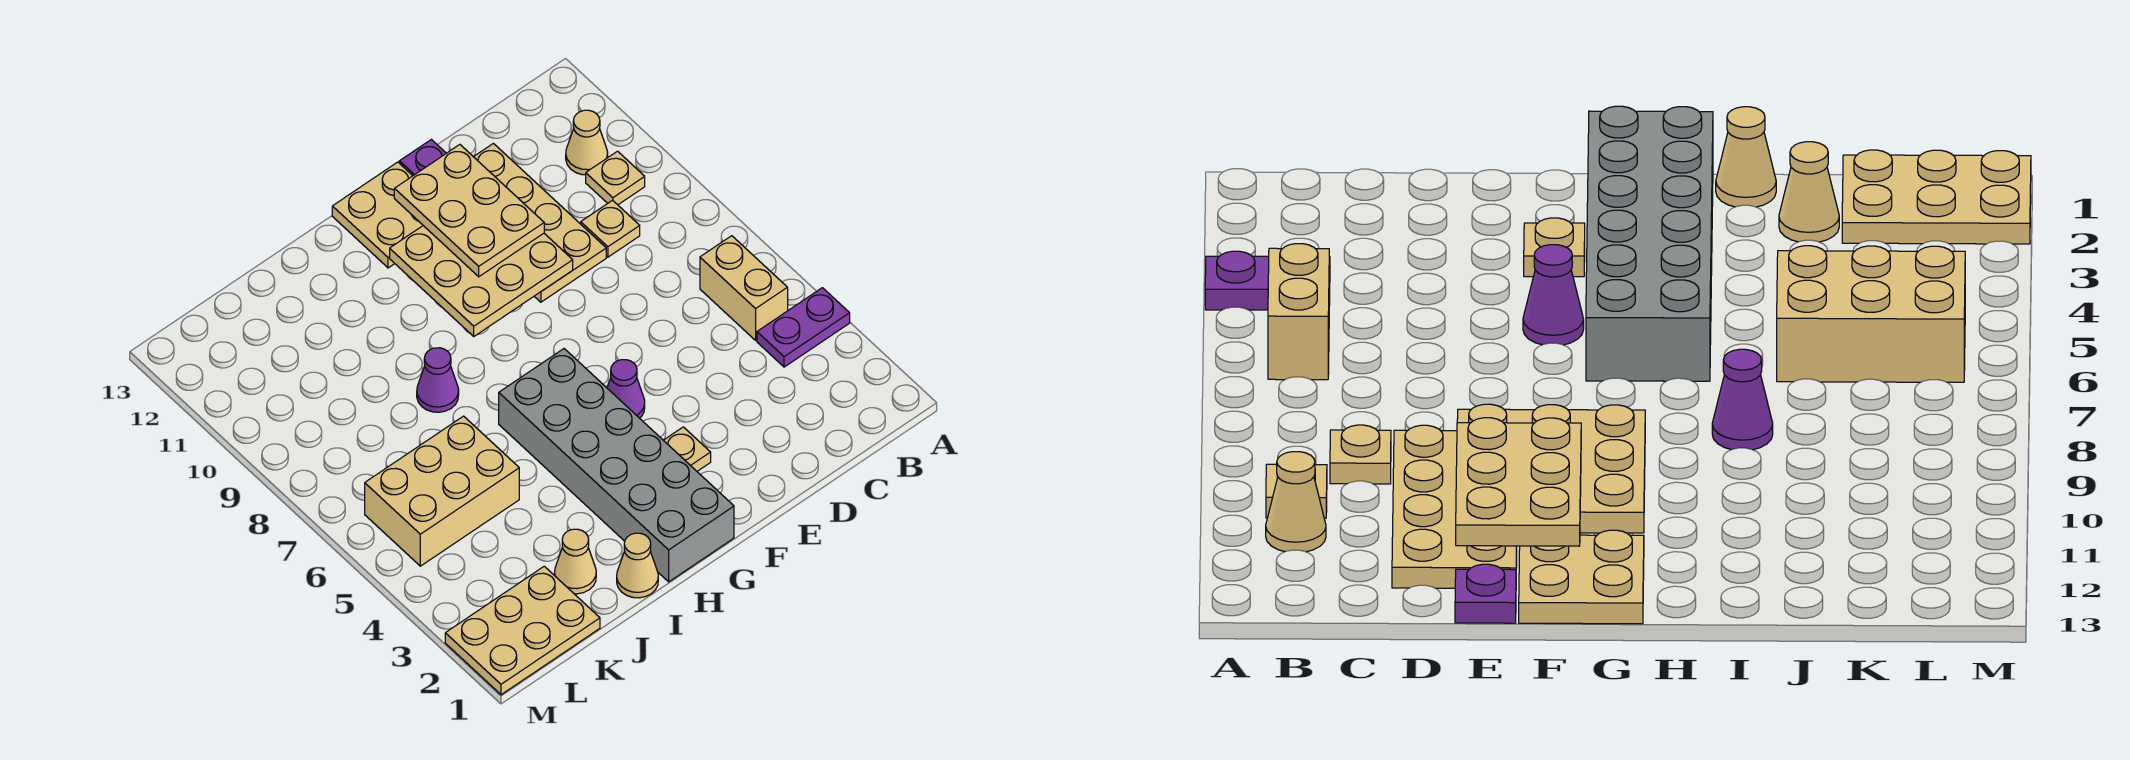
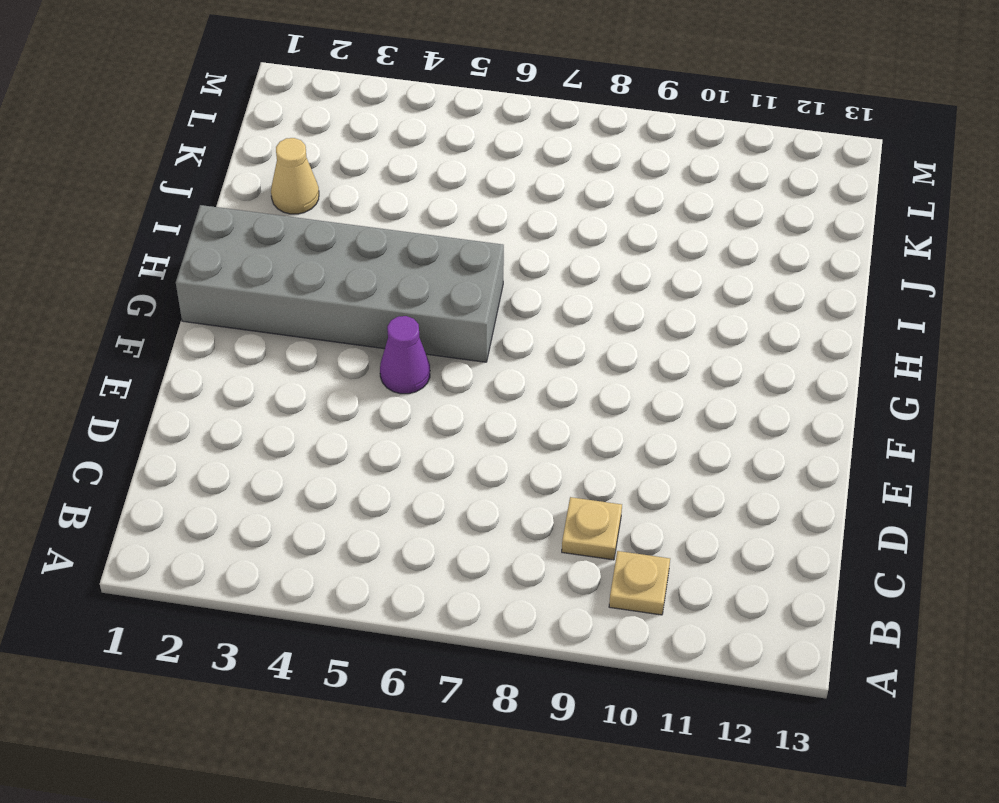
none -> purple 1x2 plate [757,288,850,367]
none -> tan 1x2 brick [700,236,788,340]
none -> tan 1x1 cone [566,110,608,175]

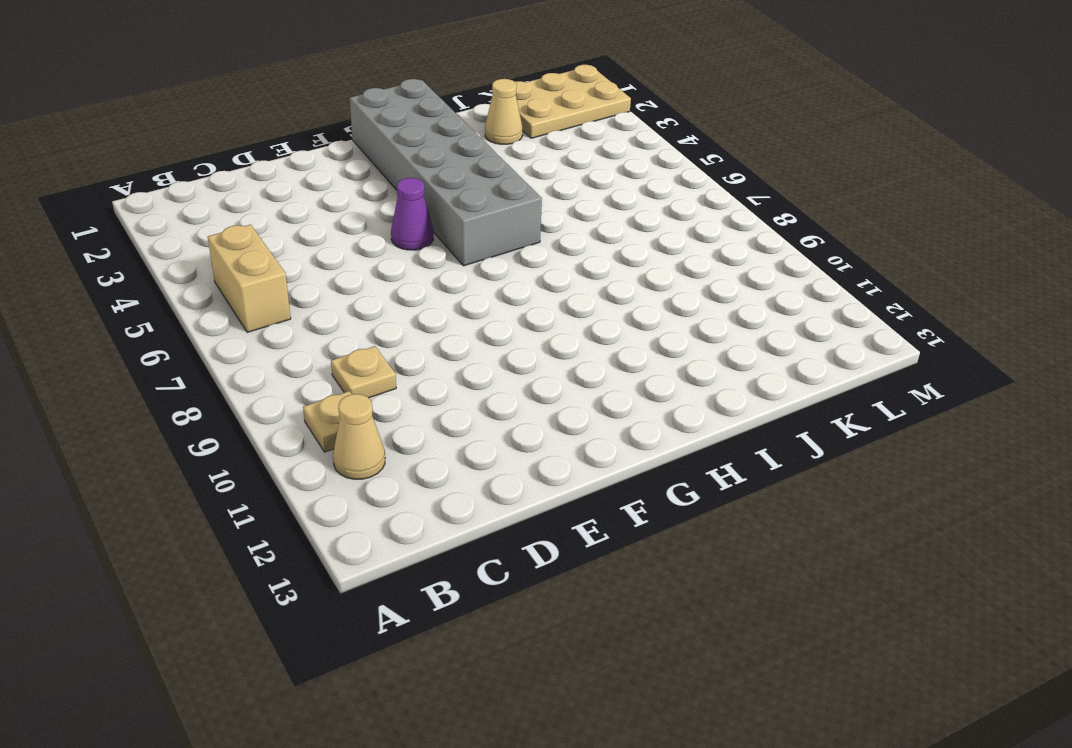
none -> purple 1x2 plate [757,288,850,367]
none -> tan 2x4 plate [474,143,606,302]
none -> purple 1x1 plate [399,139,446,176]

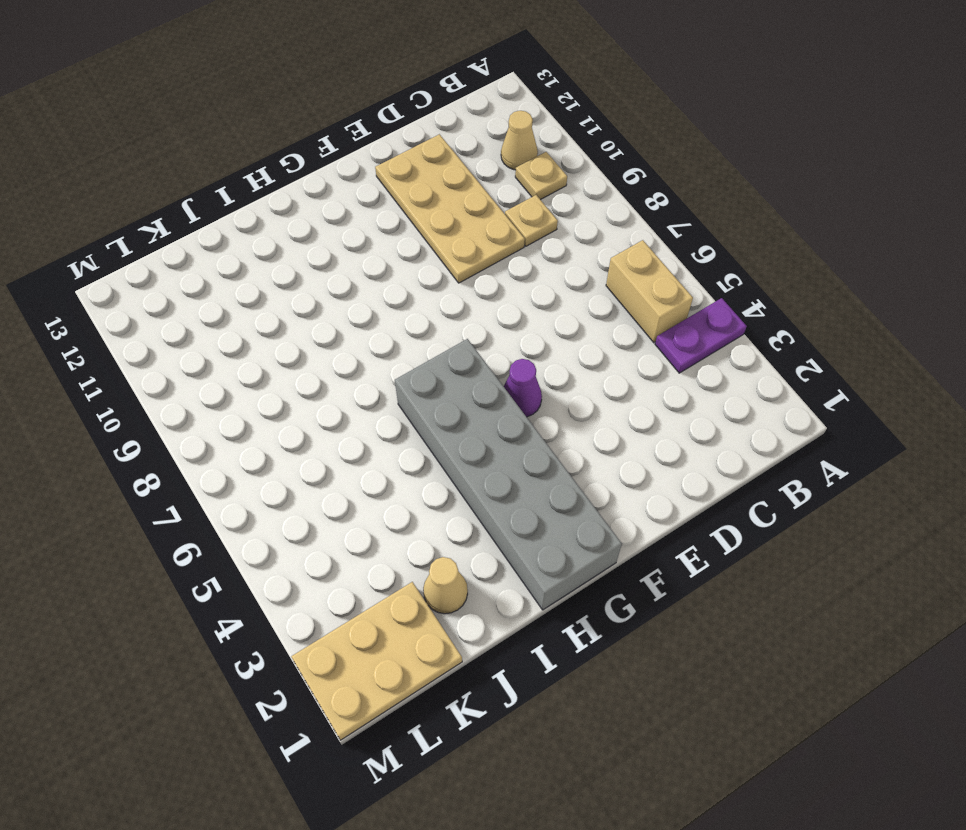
none -> purple 1x1 plate [399,139,446,176]
none -> tan 1x1 plate [664,427,711,471]
none -> tan 2x2 plate [332,162,423,268]

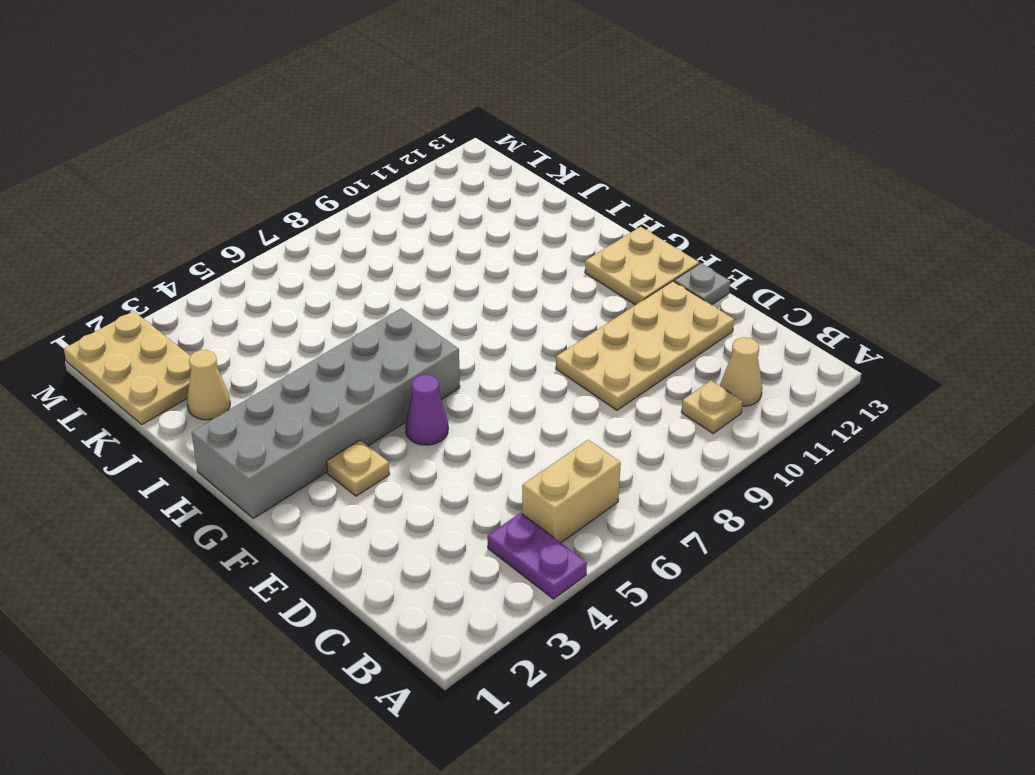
grey 1x1 plate [674,263,730,305] -> purple 1x1 plate [399,139,446,176]
none -> tan 1x1 plate [581,200,640,257]
none -> tan 1x1 cone [617,533,658,598]
none -> purple 1x1 cone [417,348,459,412]

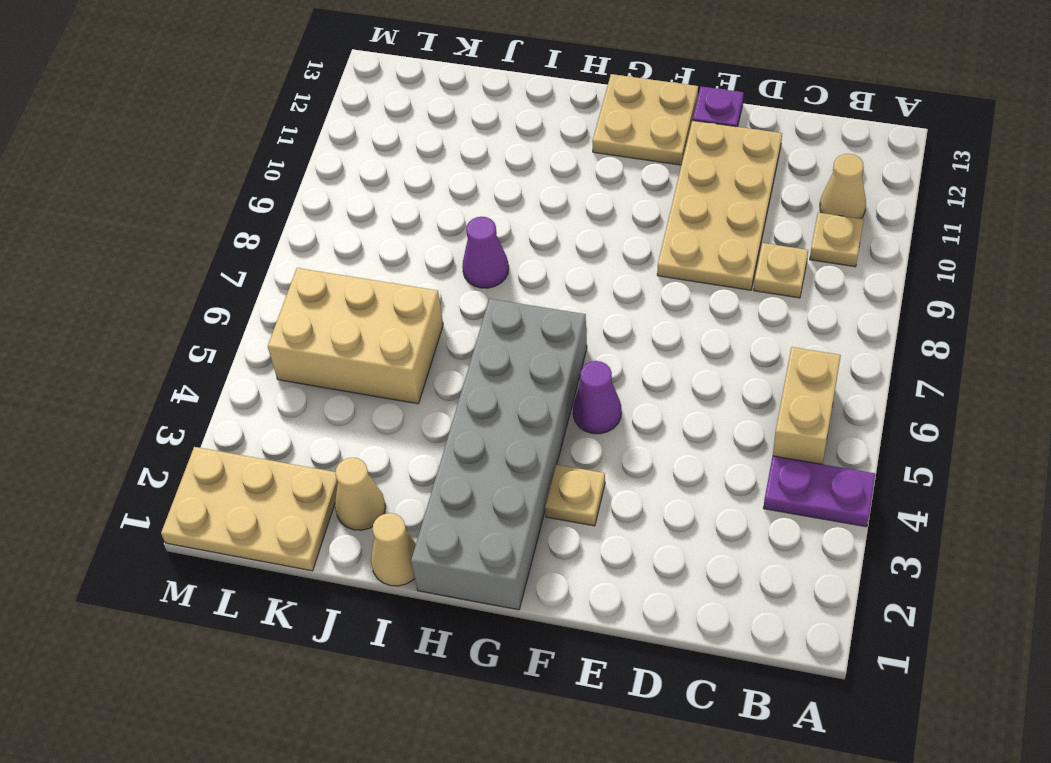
none -> tan 3x3 plate [390,226,573,336]
none -> tan 2x3 plate [394,145,544,277]

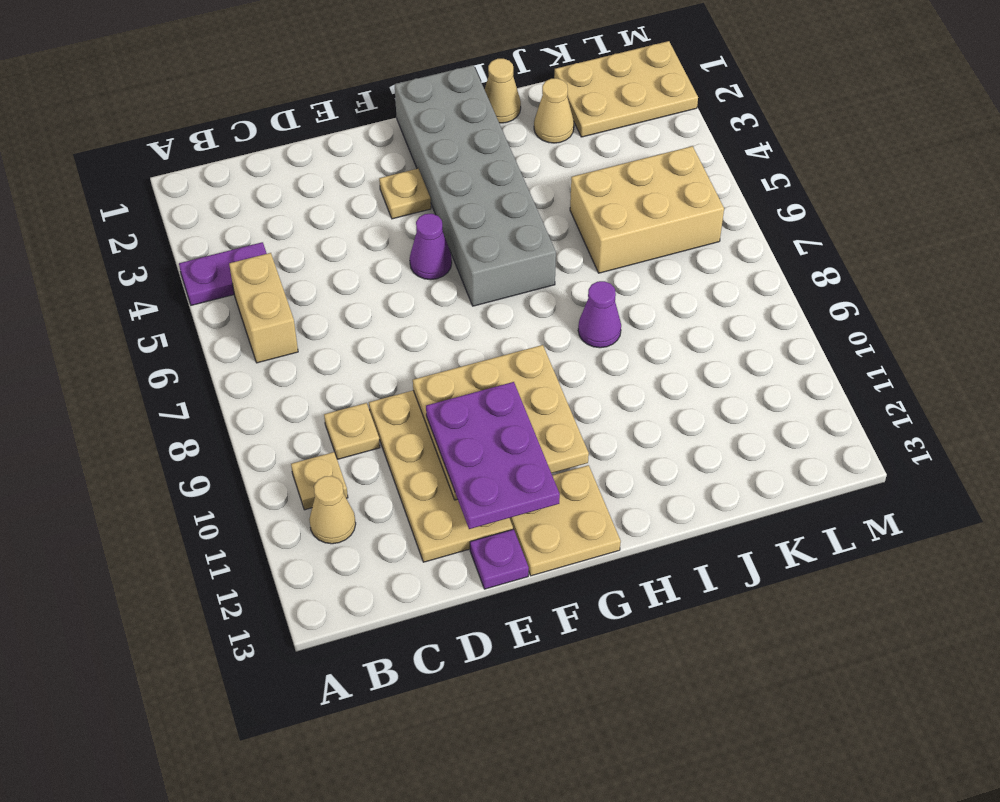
purple 2x3 plate [426,382,560,529] -> tan 2x3 plate [394,145,544,277]

